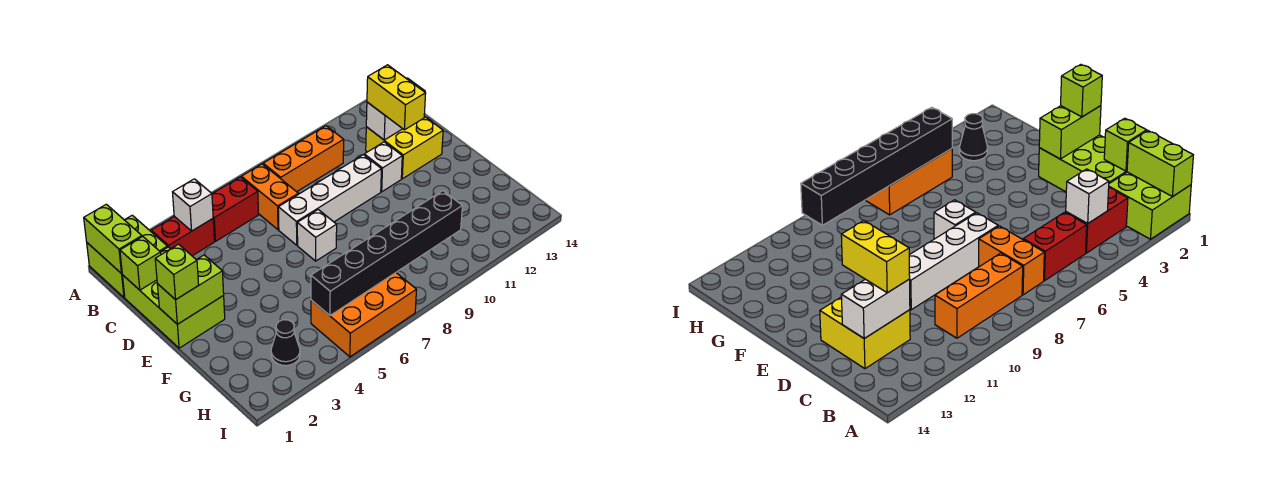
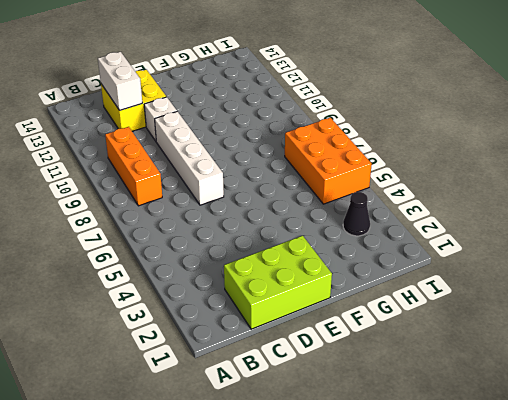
none -> lime 2x2 brick [87,215,167,297]
none -> red 1x2 brick [151,216,214,256]
none -> red 1x2 brick [212,177,259,241]

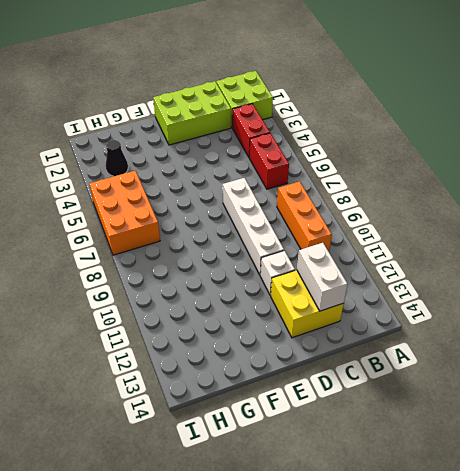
none -> orange 1x2 brick [241,164,298,230]
none -> white 1x1 brick [297,210,337,261]
none -> lime 1x2 brick [84,204,142,274]

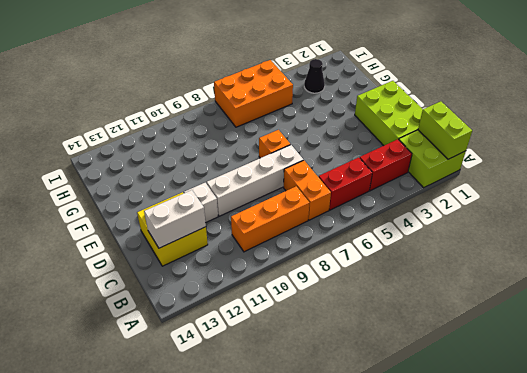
orange 1x1 brick [259,130,290,158] -> white 1x1 brick [297,210,337,261]
none -> white 1x1 brick [173,179,213,231]
none -> lime 1x1 brick [120,236,161,290]
none -> lime 1x2 brick [157,255,224,324]

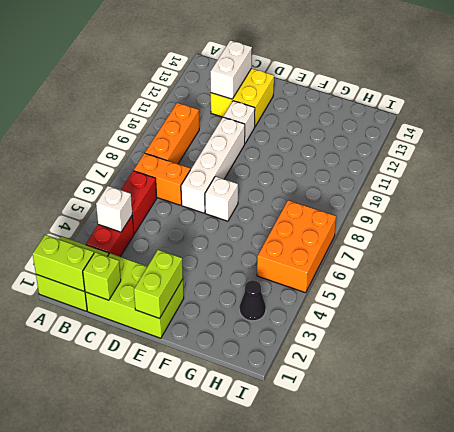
none -> black 1x6 brick [311,191,462,315]
none -> yellow 1x2 brick [367,65,426,130]
none -> lime 1x1 brick [155,244,199,300]

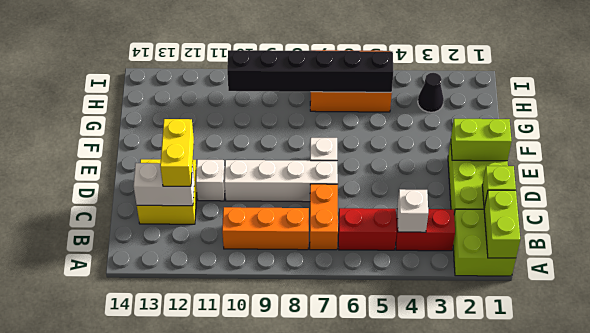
none -> lime 1x1 brick [155,244,199,300]

